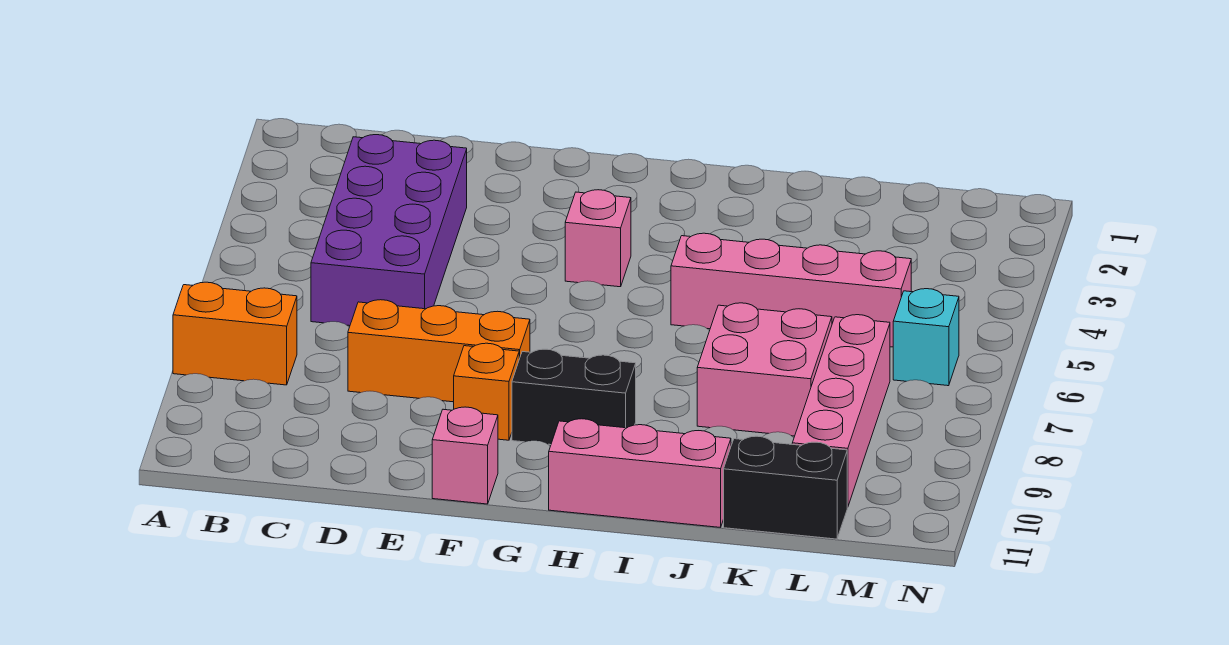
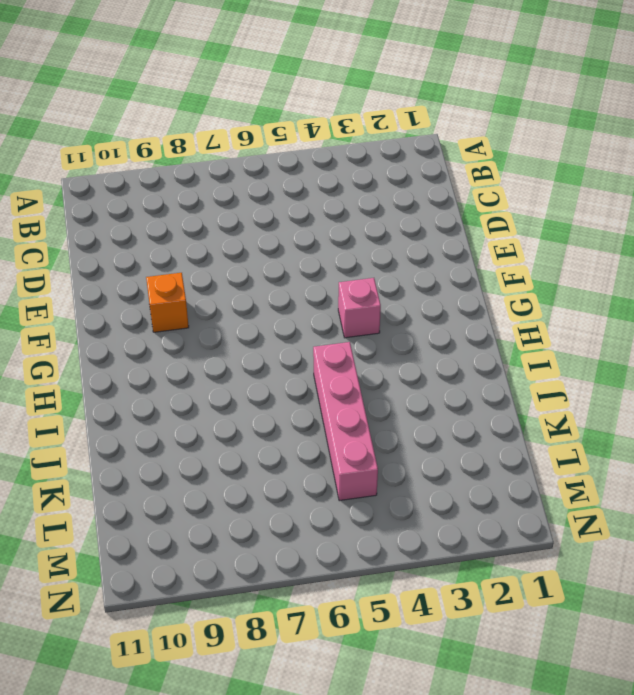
none -> orange 1x2 brick [173,282,297,385]
none -> purple 2x4 brick [311,135,467,326]
none -> orange 1x3 brick [348,300,530,402]

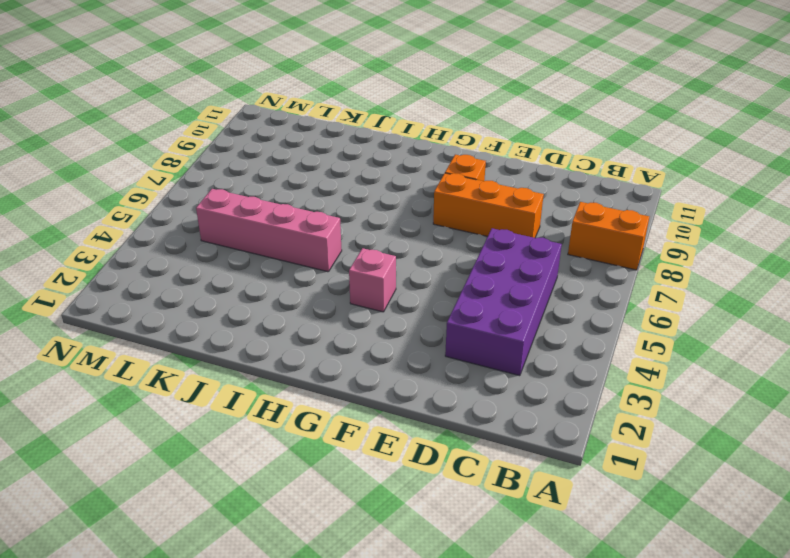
none -> pink 1x1 brick [432,407,498,504]
none -> black 1x2 brick [512,349,636,445]
none -> pink 1x3 brick [549,419,731,527]

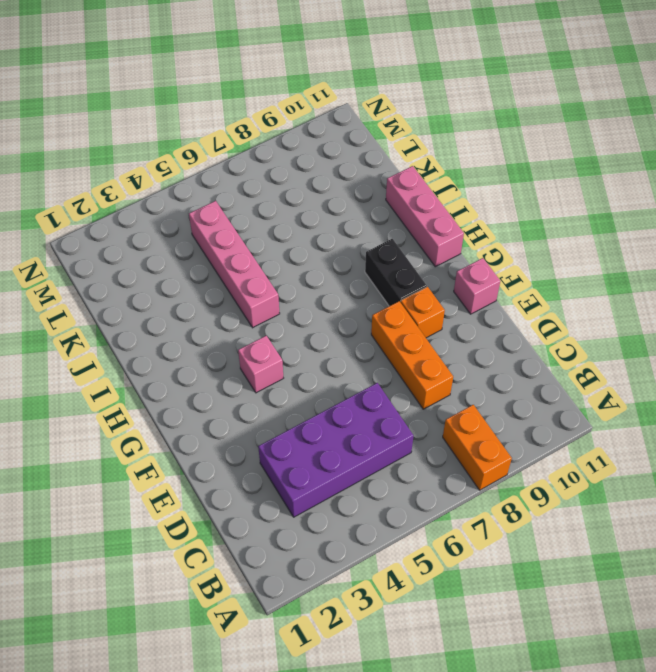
none -> pink 2x2 brick [697,303,832,436]
none -> black 1x2 brick [724,436,847,539]
none -> pink 1x4 brick [792,315,890,507]

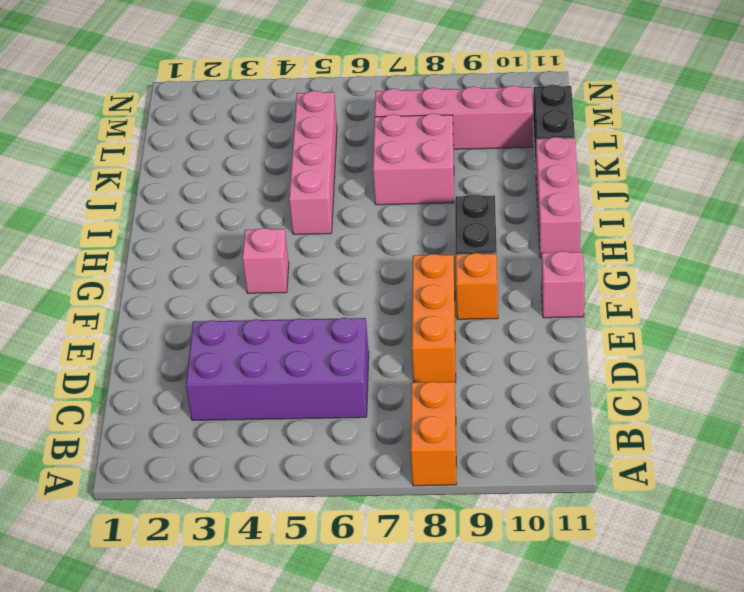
none -> cyan 1x1 brick [893,289,959,386]

